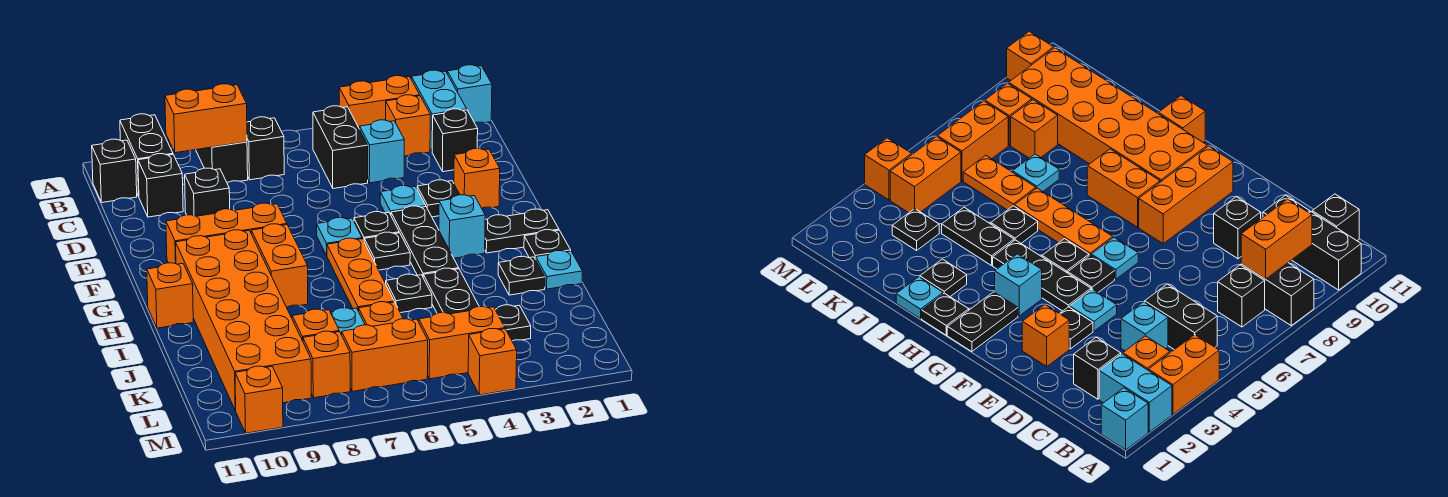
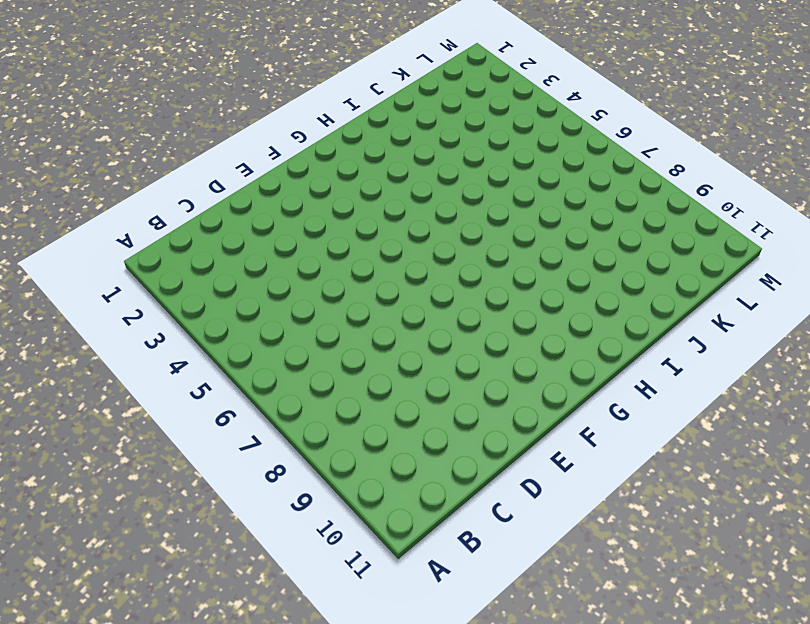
none -> cyan 1x1 brick [447,65,492,123]
none -> cyan 1x2 brick [411,70,467,151]
none -> orange 1x2 brick [339,76,420,129]
none -> black 1x2 brick [196,142,248,182]

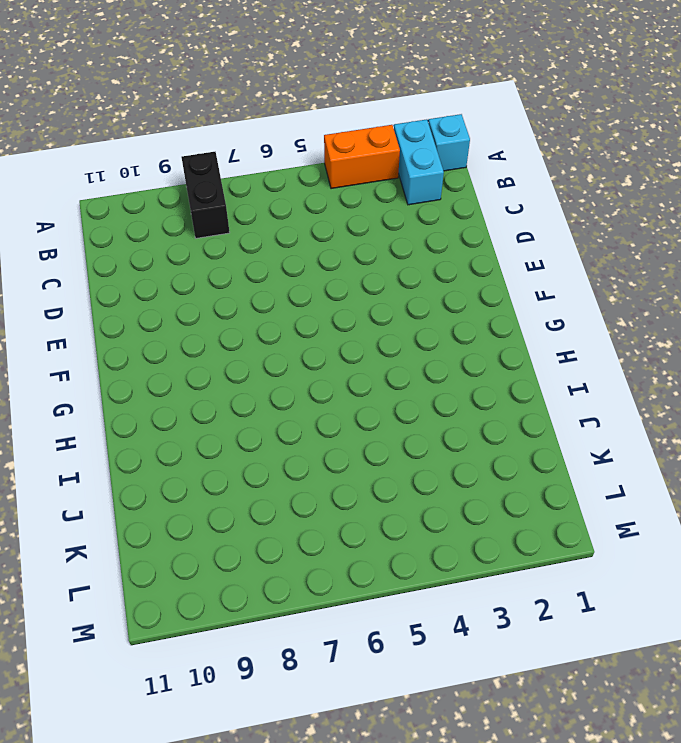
none -> black 1x2 brick [120,114,173,196]
none -> orange 1x1 brick [386,95,430,156]
none -> black 1x2 brick [313,106,368,189]
none -> black 1x1 brick [247,117,284,180]

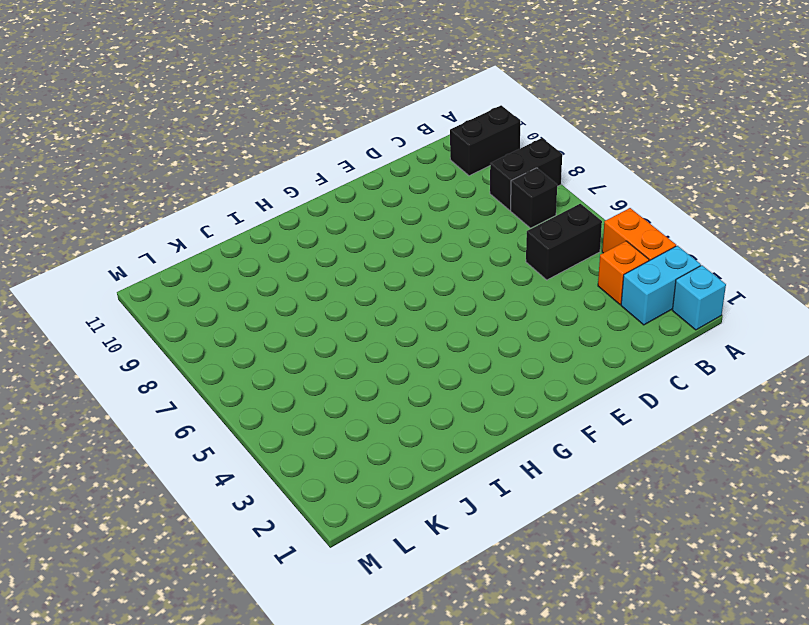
none -> black 1x1 brick [92,139,137,202]
none -> black 1x1 brick [432,109,478,172]
none -> cyan 1x1 brick [360,120,404,183]
none -> black 1x1 brick [138,154,183,217]

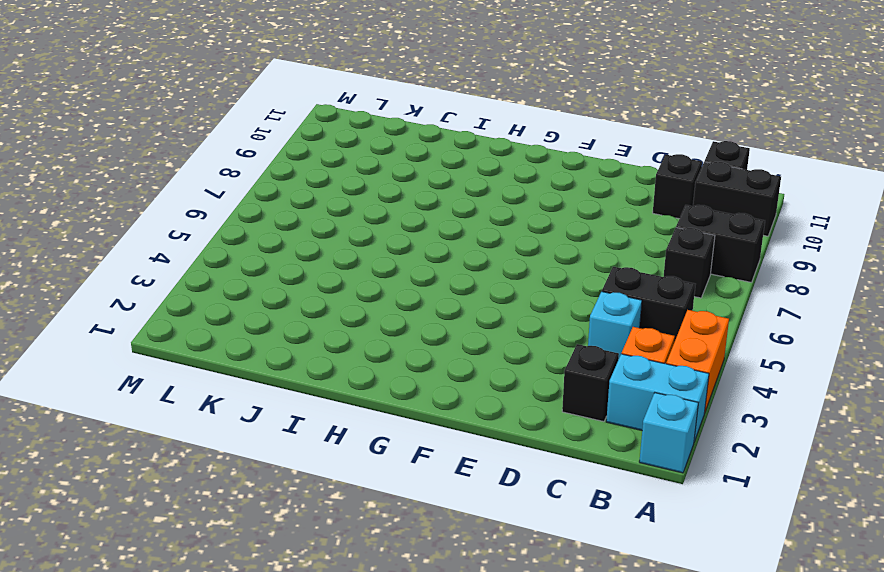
none -> black 1x1 brick [185,168,230,216]
none -> orange 1x1 brick [454,149,500,208]
none -> black 1x1 plate [417,180,460,217]
none -> cyan 1x1 plate [380,186,426,214]

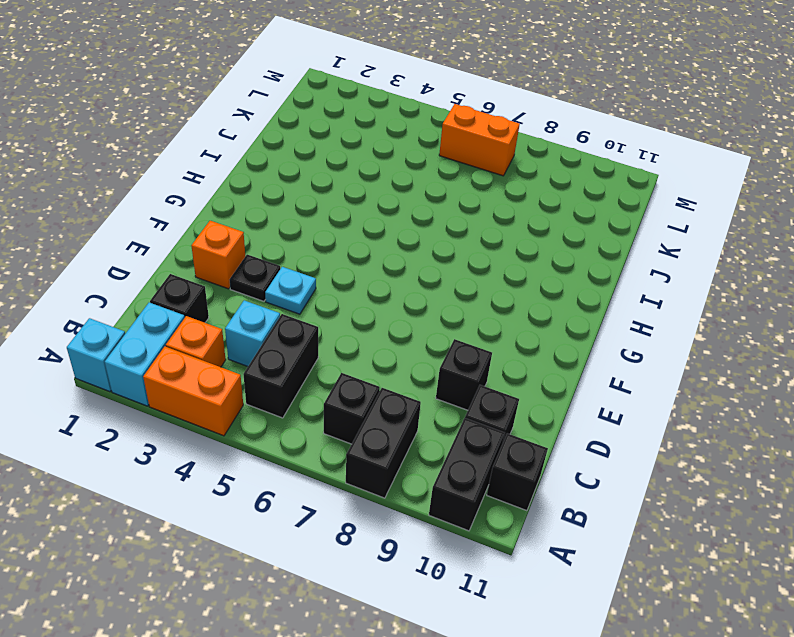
none -> black 1x3 plate [391,206,459,276]
none -> black 1x1 plate [354,212,399,240]
none -> cyan 1x1 plate [317,218,362,255]
none -> orange 1x3 brick [166,203,287,264]

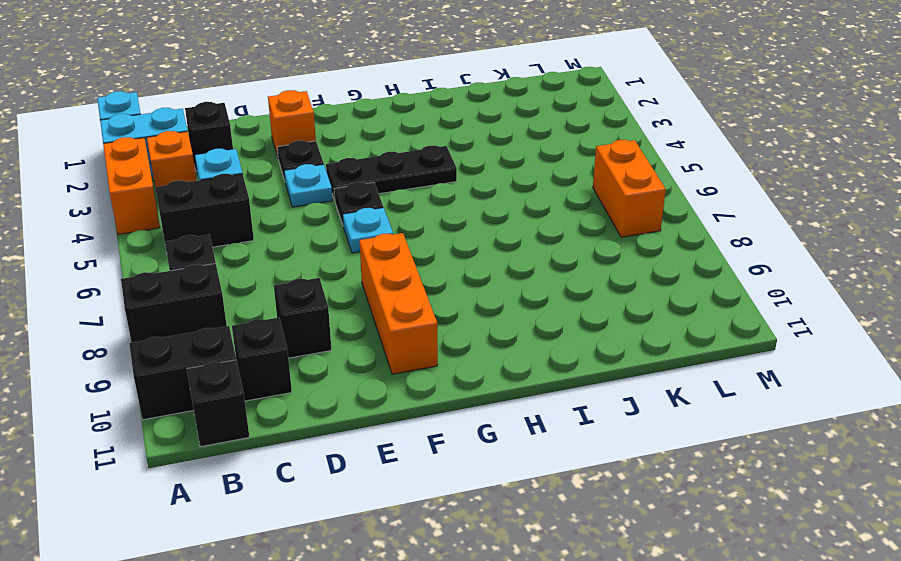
none -> black 1x2 plate [485,209,559,253]
none -> cyan 1x1 brick [439,195,485,258]
none -> black 1x1 plate [364,232,410,270]
none -> orange 1x3 plate [327,238,394,311]

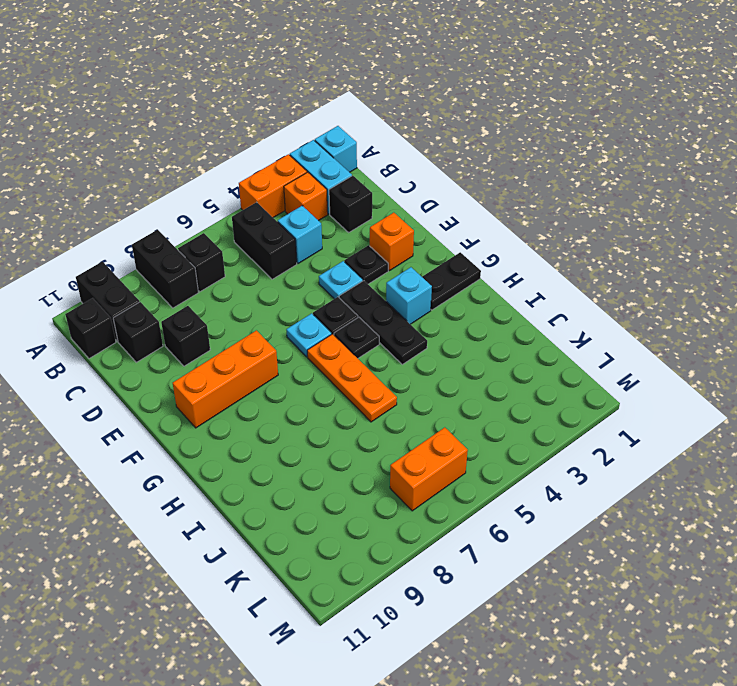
none -> orange 1x2 brick [251,224,308,307]
none -> orange 2x6 brick [176,230,311,410]
none -> black 1x1 plate [524,230,571,259]
none -> orange 1x1 brick [147,263,193,328]

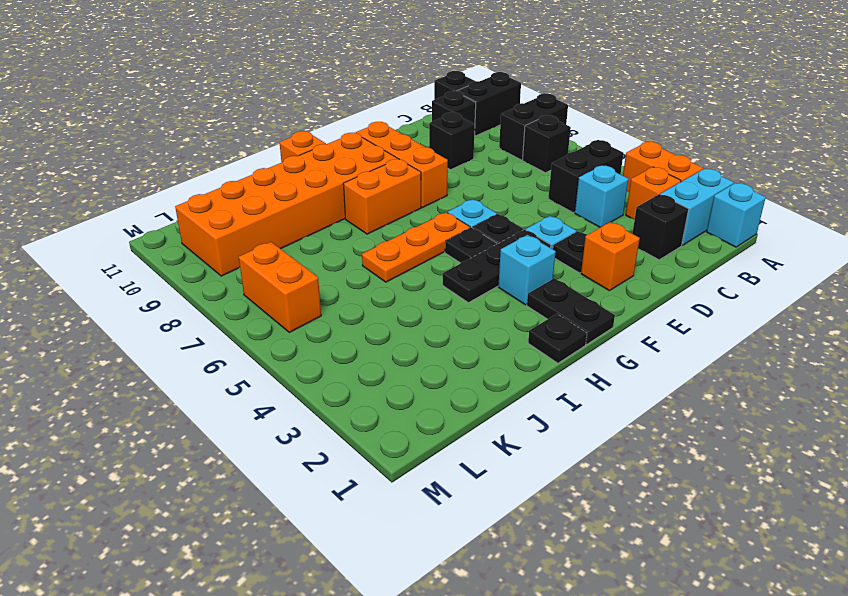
none -> cyan 1x1 plate [536,251,582,289]
none -> black 1x1 plate [498,256,545,295]
none -> black 1x2 plate [423,268,479,314]
none -> black 1x1 plate [386,274,432,313]

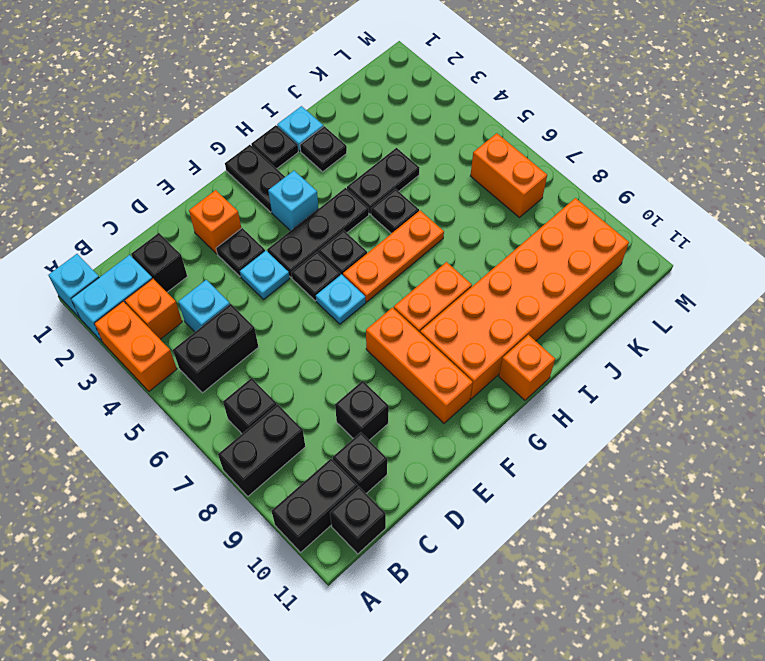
none -> orange 1x2 plate [359,302,403,326]
none -> cyan 1x1 plate [331,308,365,335]
none -> black 1x1 plate [495,305,531,341]
none -> orange 1x1 brick [292,309,339,341]

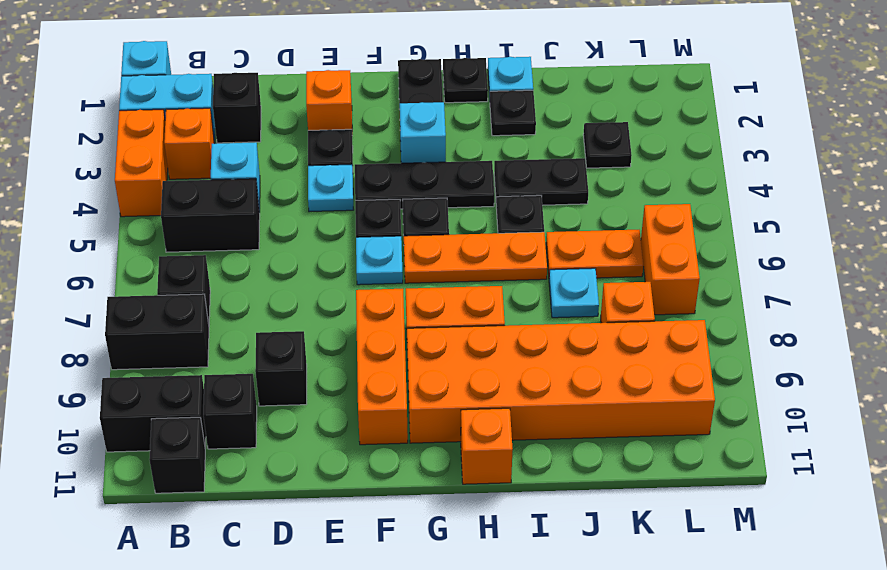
none -> orange 1x2 brick [419,307,505,379]
none -> orange 1x1 brick [303,331,350,398]
none -> orange 1x1 brick [468,329,517,395]
none -> orange 1x1 brick [235,366,283,433]

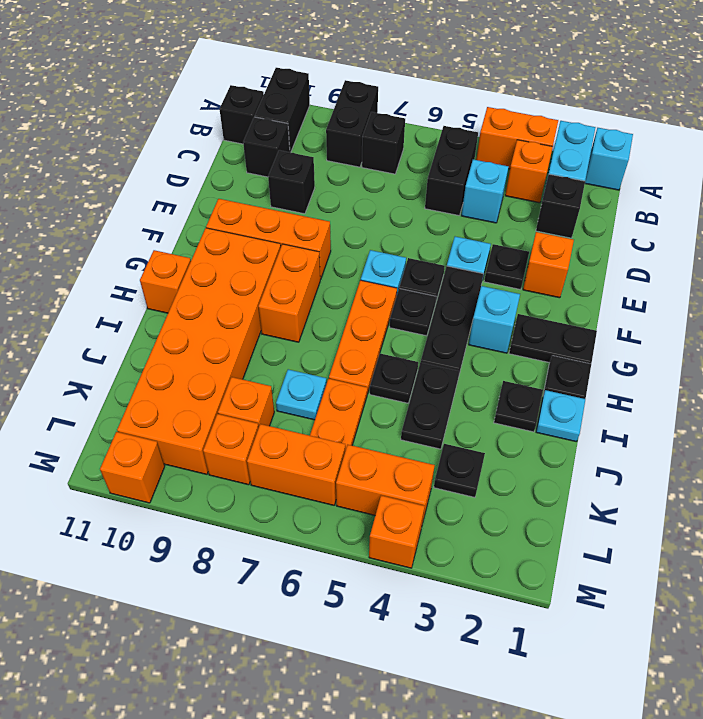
none -> orange 1x2 brick [165,84,247,153]

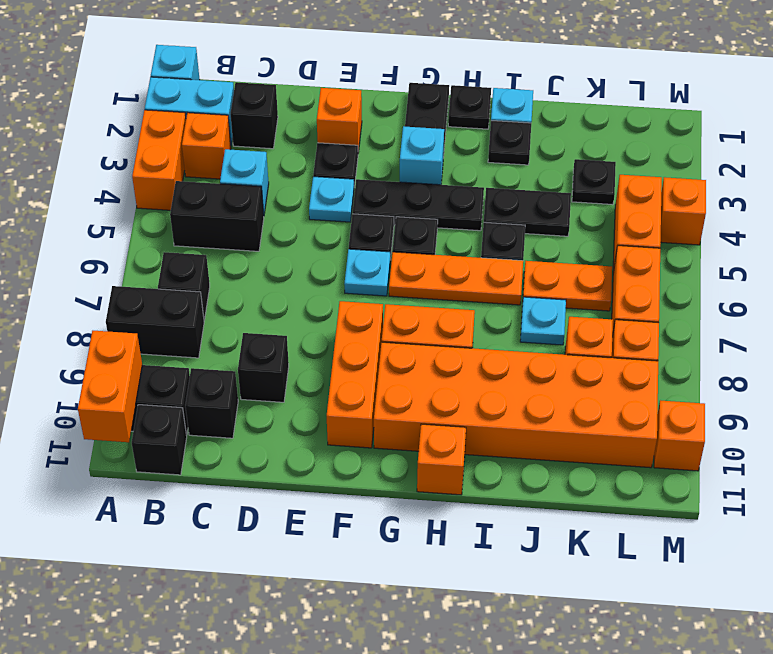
orange 1x2 brick [78,331,142,442] -> orange 1x2 brick moved to [165,84,247,153]

